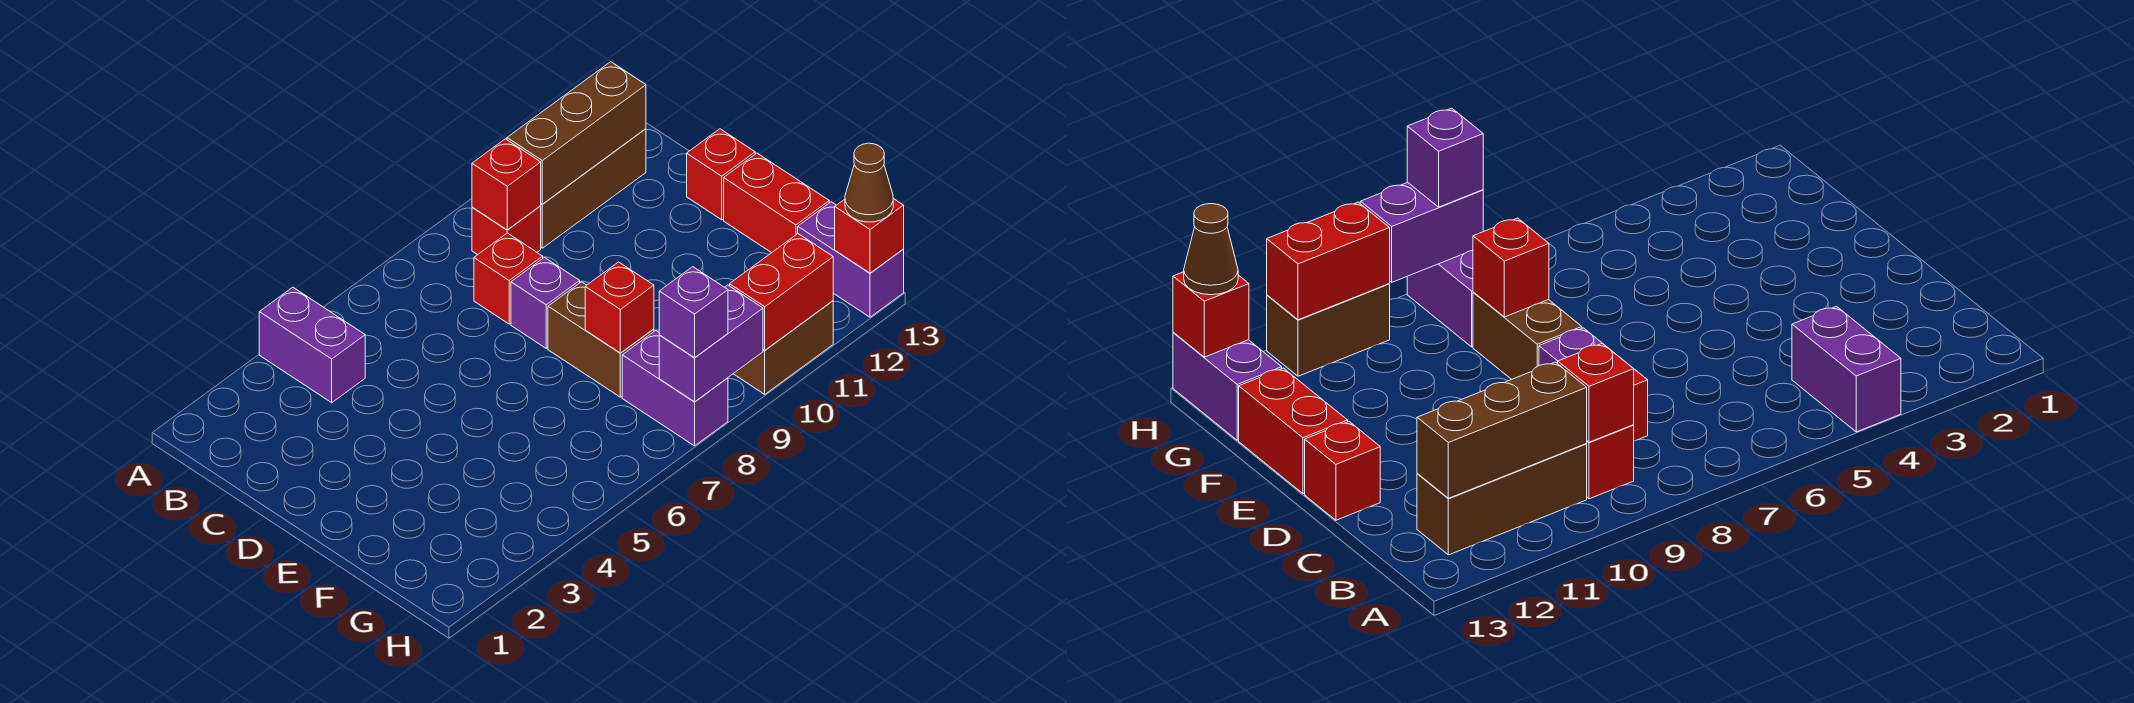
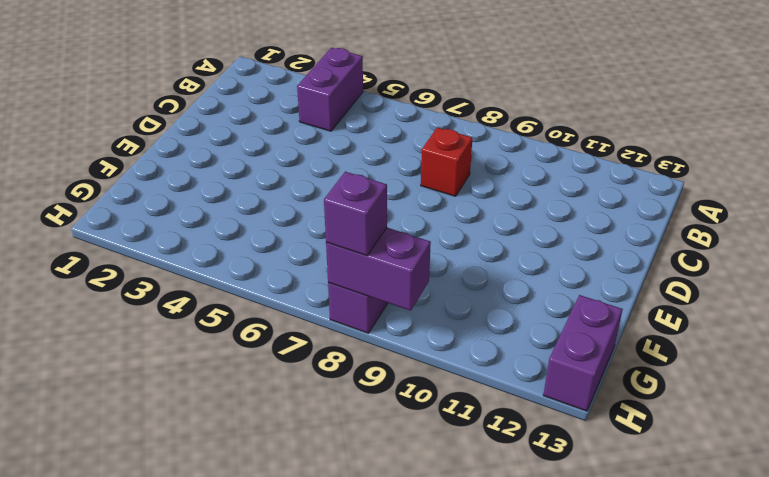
none -> red 1x1 brick [472,206,541,255]
none -> brown 1x3 brick [541,129,646,248]
none -> purple 1x1 brick [511,258,580,348]

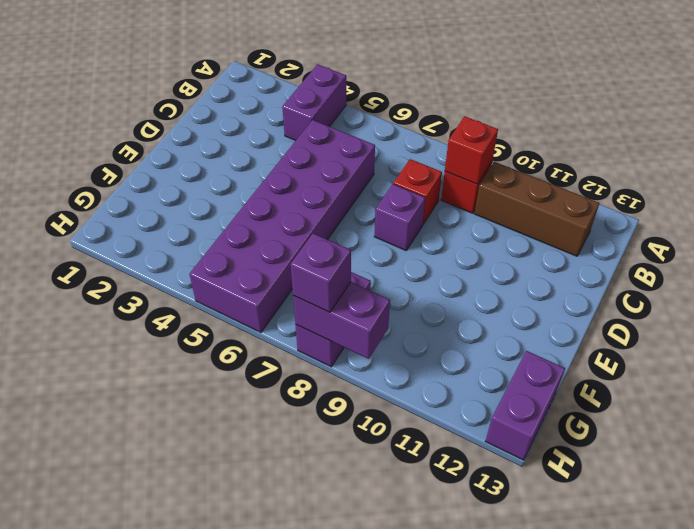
purple 2x6 brick [189,120,375,332] -> none
none -> red 1x1 brick [687,129,755,220]
none -> brown 1x2 brick [548,282,654,397]
none -> red 1x2 brick [724,153,829,253]

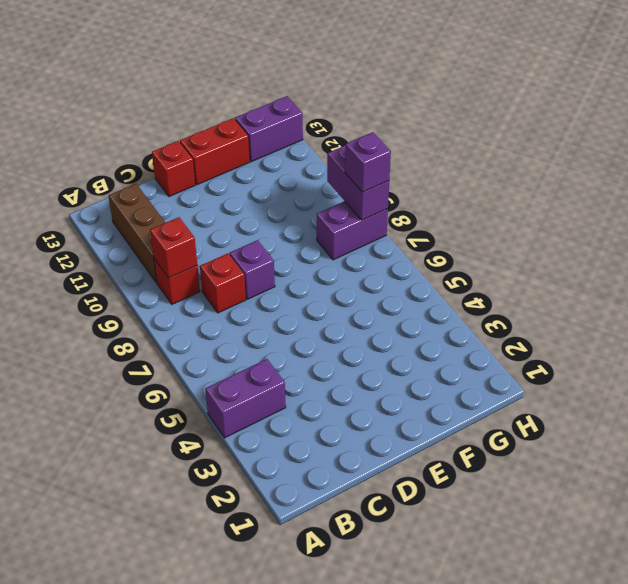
none -> brown 1x2 brick [548,282,654,397]
none -> brown 1x2 brick [733,301,833,394]
none -> brown 1x3 brick [507,62,646,204]

